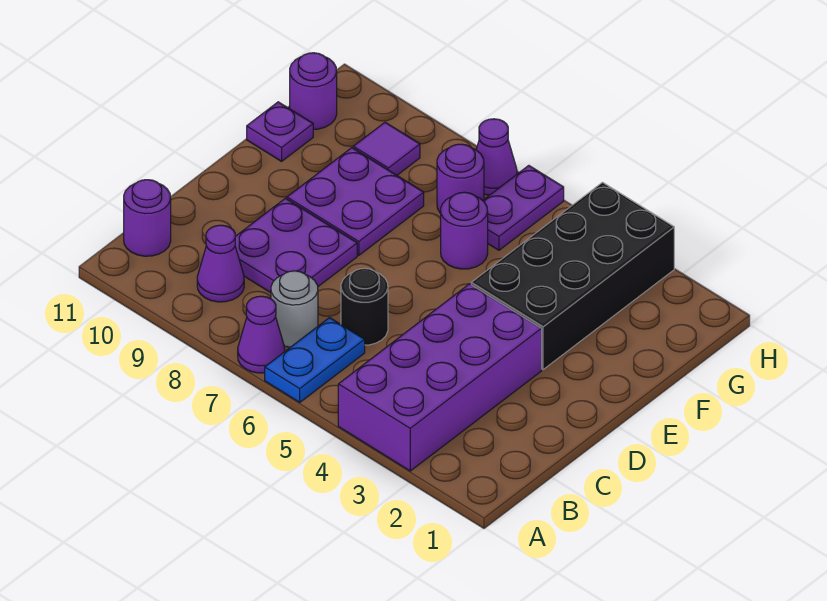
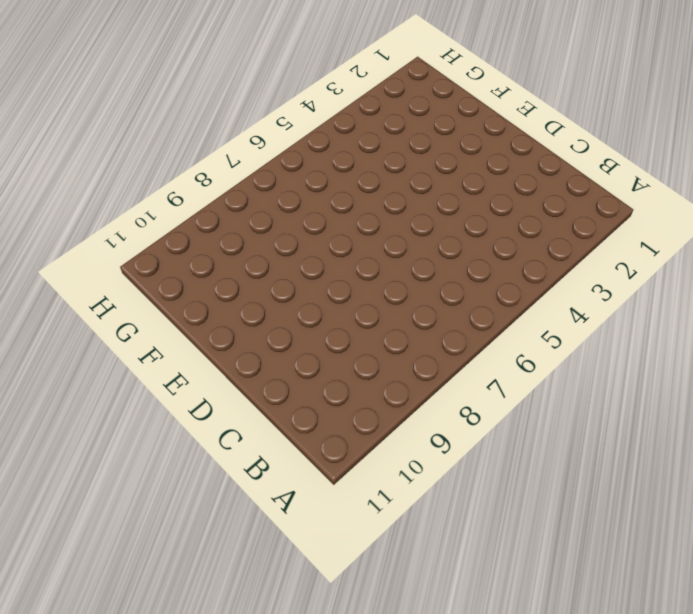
none -> purple 2x4 brick [338,284,542,471]
none -> blue 1x2 plate [265,318,365,402]
none -> purple 1x1 cone [238,296,285,373]

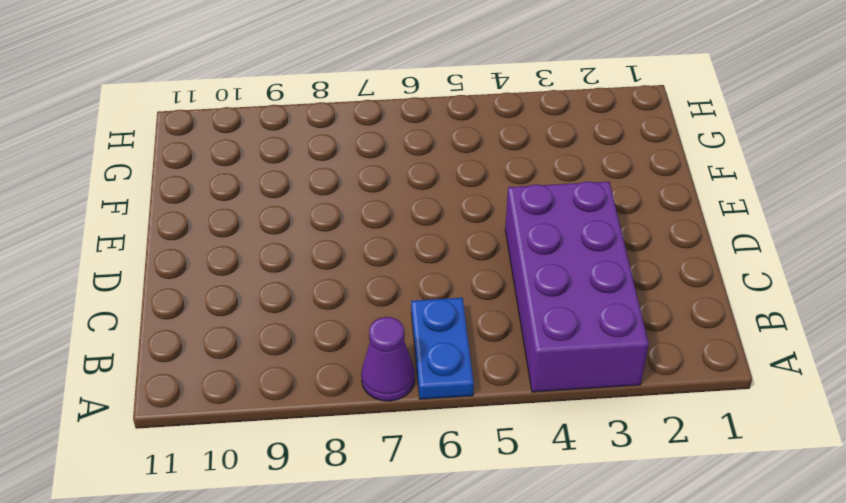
none -> grey 1x1 round brick [271,271,318,347]
none -> purple 1x1 cone [197,225,244,302]
none -> purple 1x1 round brick [124,180,171,256]

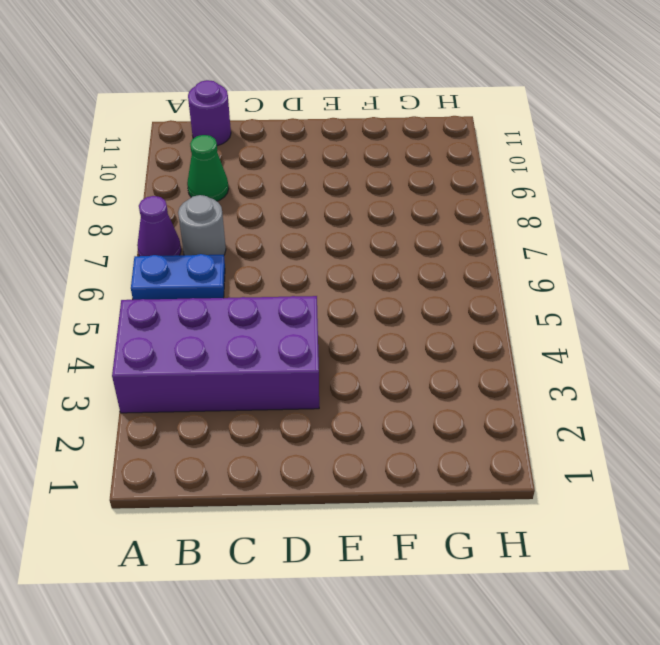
green 1x1 cone [187,135,229,201] -> purple 1x1 cone [197,225,244,302]
none -> black 1x1 round brick [341,268,388,345]
none -> purple 2x2 plate [235,198,357,293]
none -> black 2x4 brick [471,182,674,370]

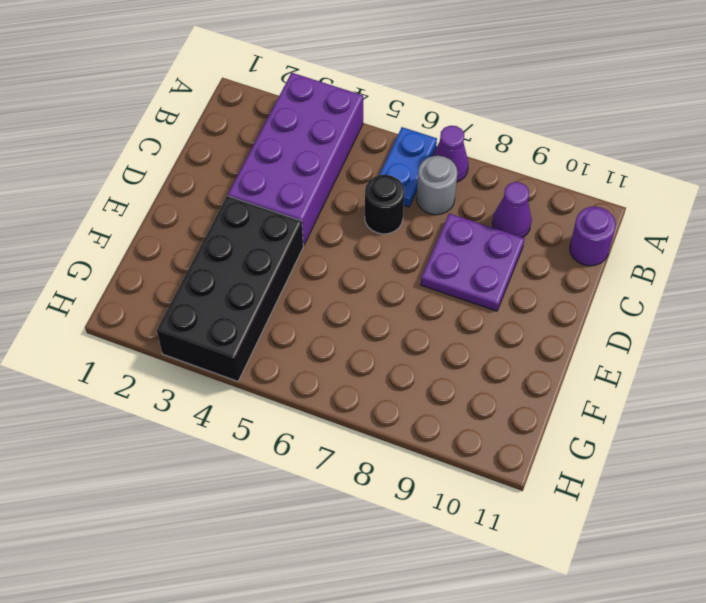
none -> purple 2x2 plate [287,148,424,255]
none -> purple 1x1 round brick [441,192,488,269]
none -> purple 1x1 plate [247,102,313,161]

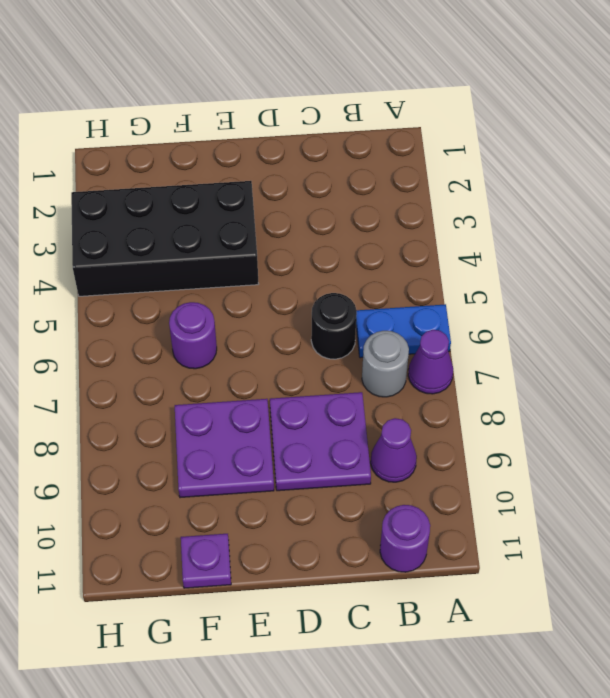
none -> purple 2x4 brick [338,284,542,471]
none -> purple 1x2 plate [483,166,564,250]
none -> purple 1x1 round brick [437,144,484,213]

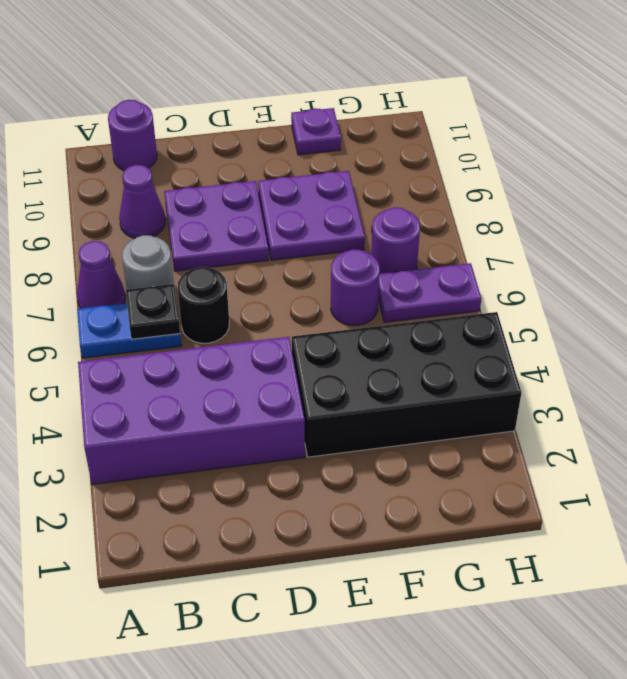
black 1x1 plate [126,284,180,339] -> none
none -> purple 1x1 tile [353,122,420,175]
none -> purple 1x1 round brick [290,53,337,129]
none -> purple 1x1 cone [476,119,517,195]

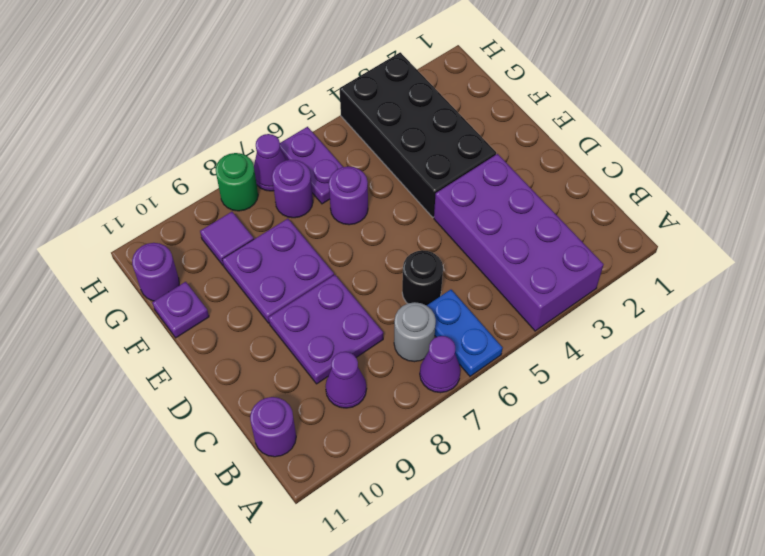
green 1x1 round brick [216,153,258,211] -> none

